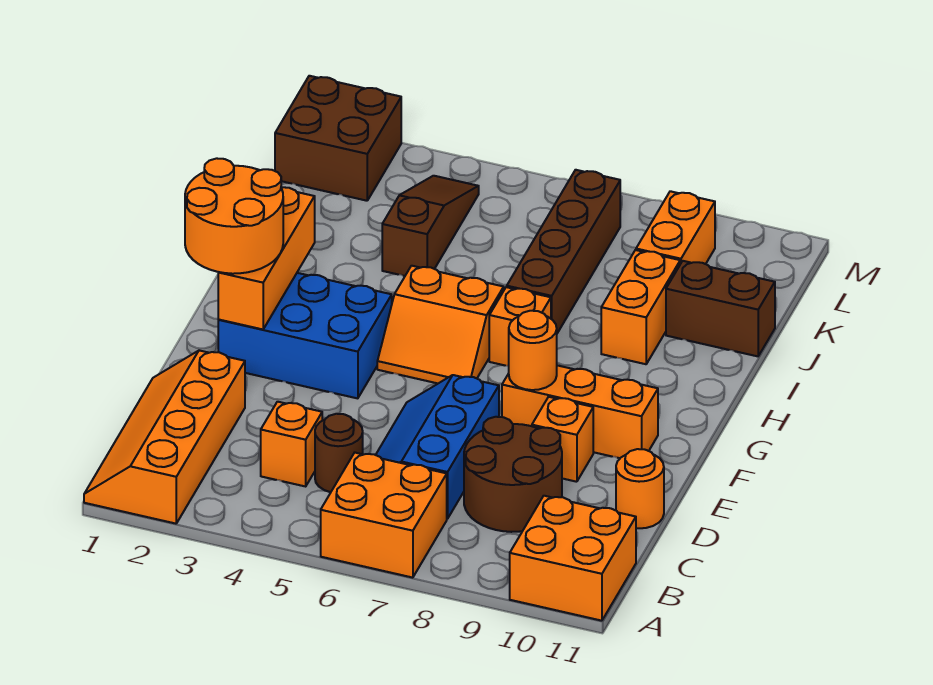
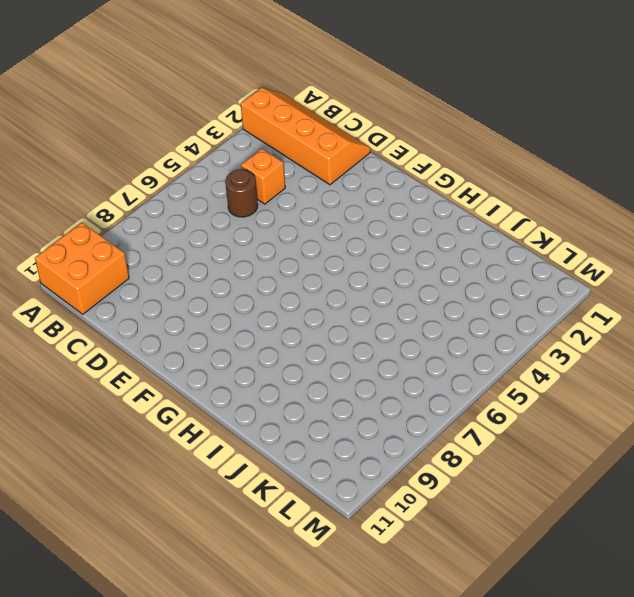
none -> orange 2x2 brick [321,453,447,578]
none -> blue 2x3 slope [376,375,499,519]
none -> brown 2x2 round brick [464,417,562,532]

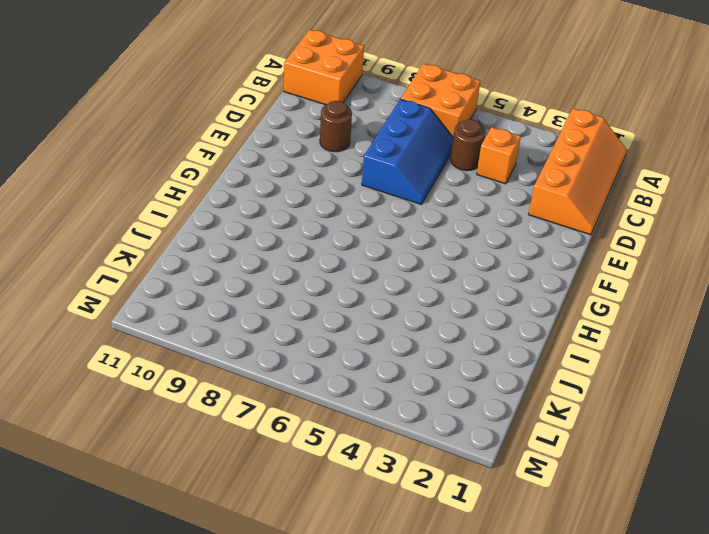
brown 1x1 round brick [320,101,352,152] -> brown 2x2 round brick [464,417,562,532]
none -> orange 1x1 round brick [616,449,664,528]
none -> orange 1x1 brick [532,397,593,482]
none -> blue 2x3 brick [218,273,392,398]

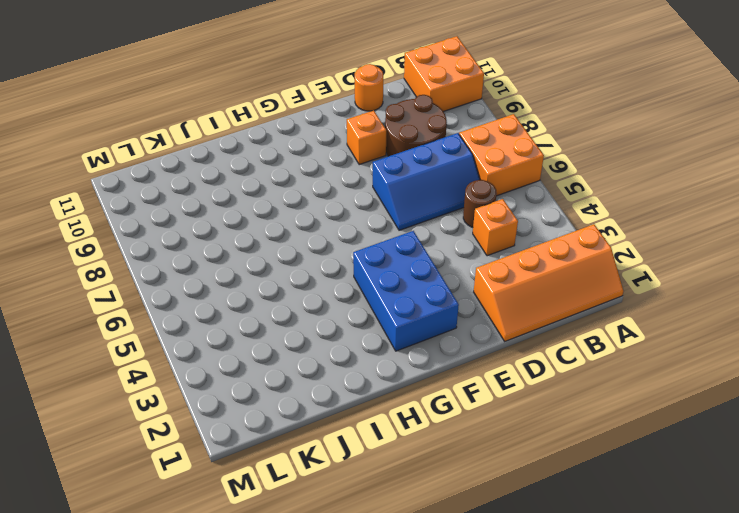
none -> orange 1x3 brick [502,365,658,458]
none -> orange 2x2 slope [377,266,504,383]
none -> orange 1x1 brick [489,287,551,366]

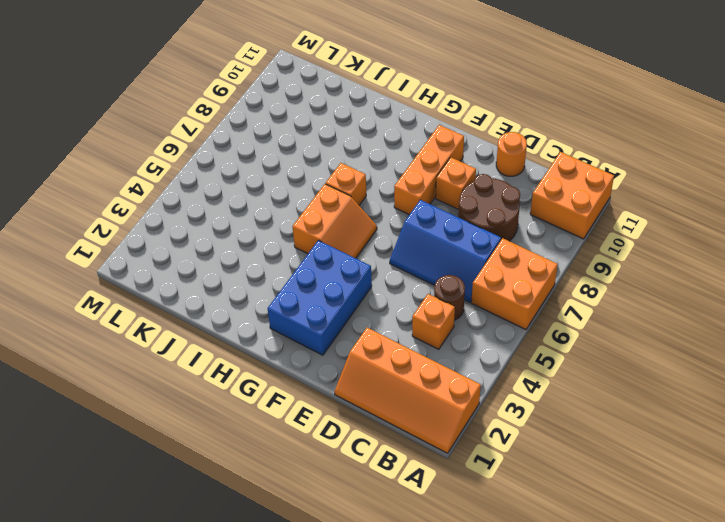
none -> brown 1x4 brick [507,170,620,333]
none -> orange 1x2 brick [601,250,680,364]
none -> brown 1x3 slope [382,176,479,276]

